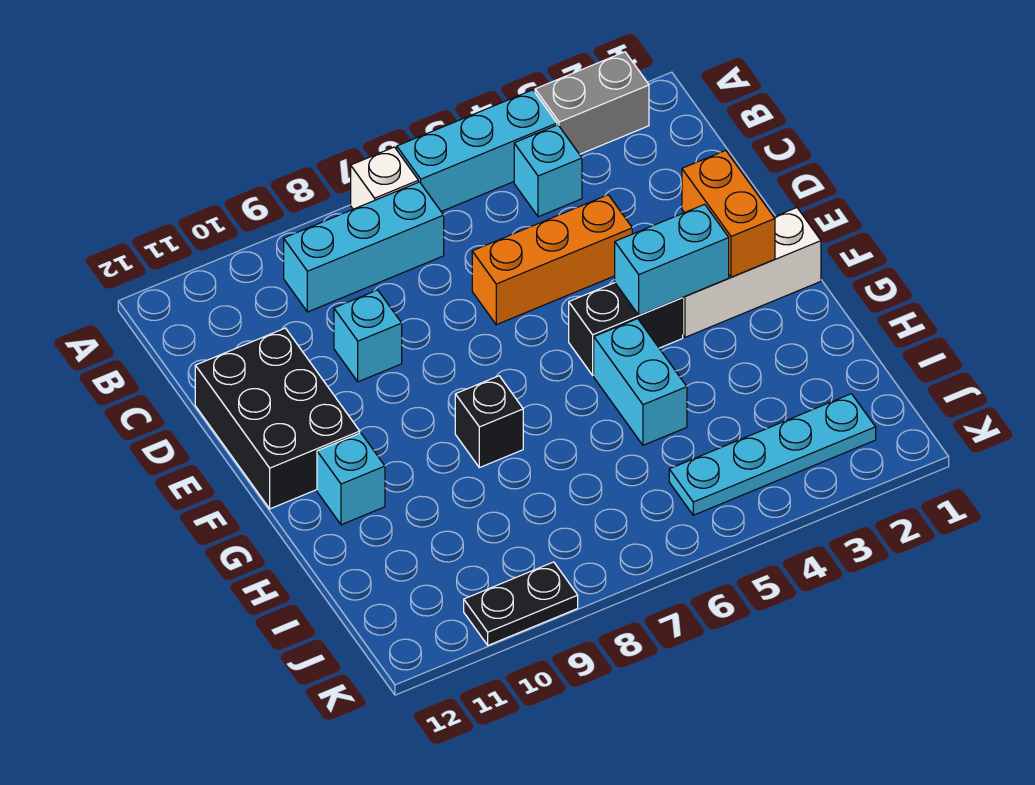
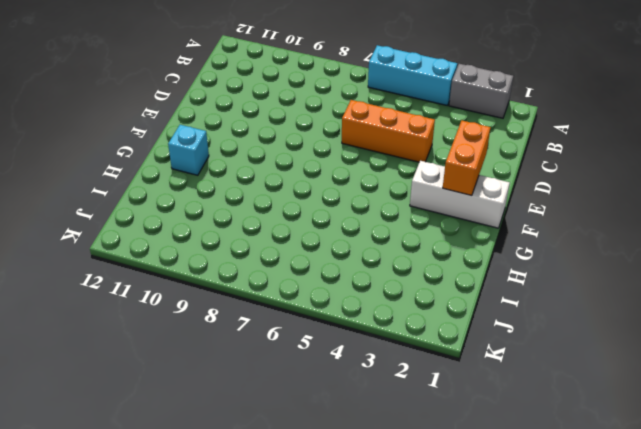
none -> white 1x1 brick [351,147,418,209]
none -> cyan 1x1 brick [514,125,582,217]
none -> cyan 1x3 brick [284,182,444,312]

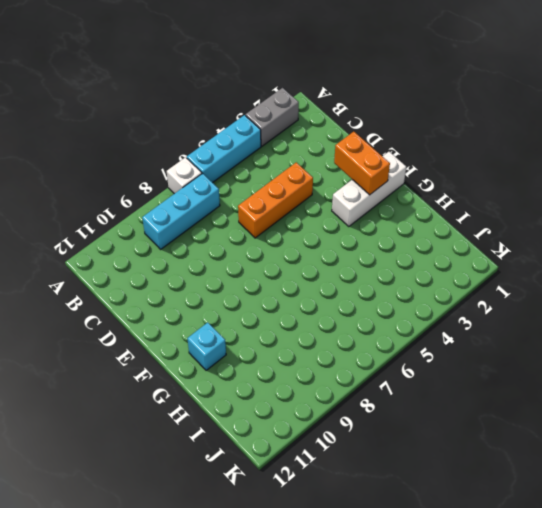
none -> cyan 1x1 brick [514,125,582,217]
none -> cyan 1x1 brick [334,290,402,382]
none -> black 2x3 brick [195,328,360,509]

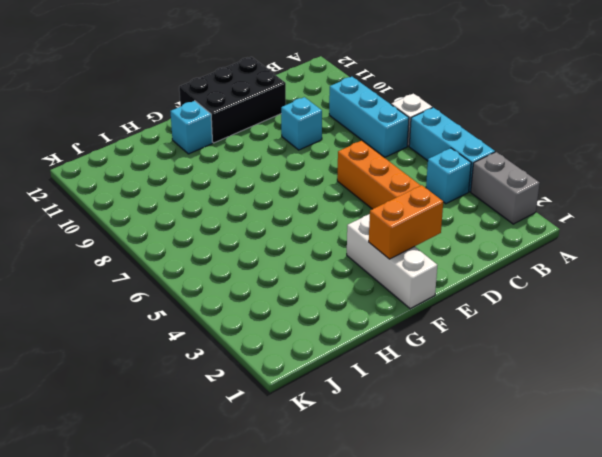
none -> black 1x2 brick [569,283,683,375]
none -> cyan 1x2 brick [594,319,687,445]
none -> black 1x1 brick [455,376,523,468]

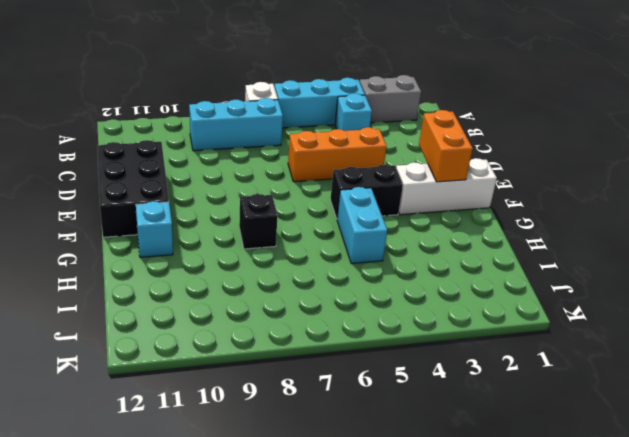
none -> cyan 1x1 brick [334,290,402,382]
none -> cyan 1x4 plate [669,394,876,515]
none -> black 1x2 plate [464,562,578,645]

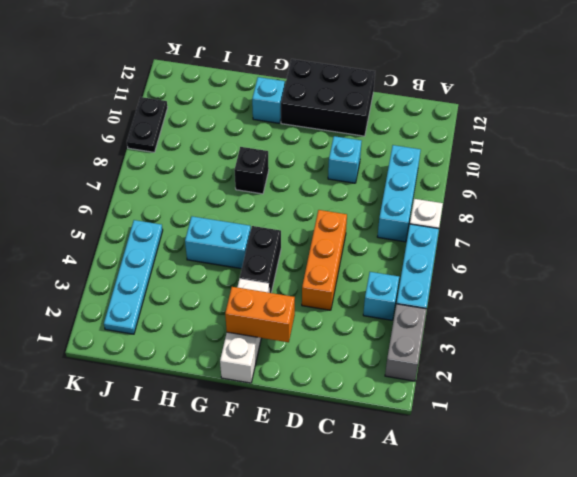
none -> cyan 1x2 brick [615,204,729,315]

